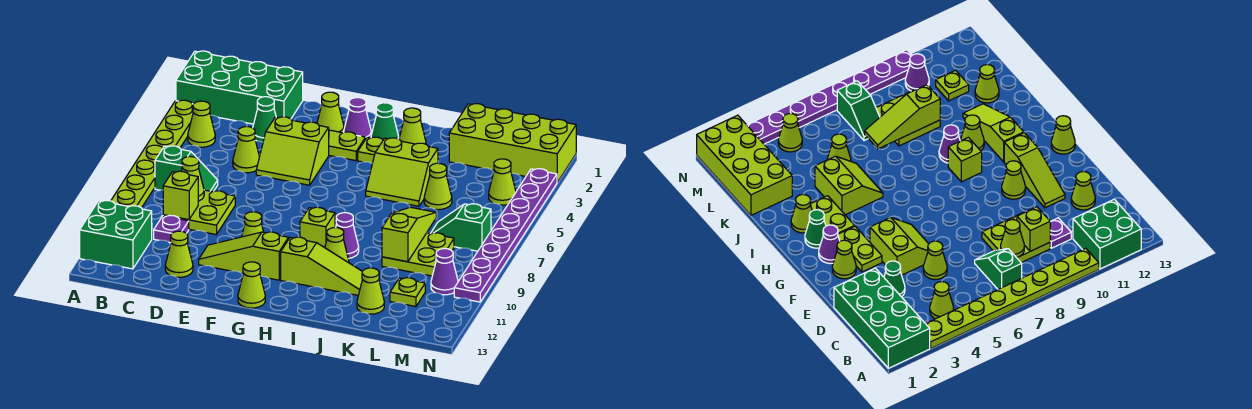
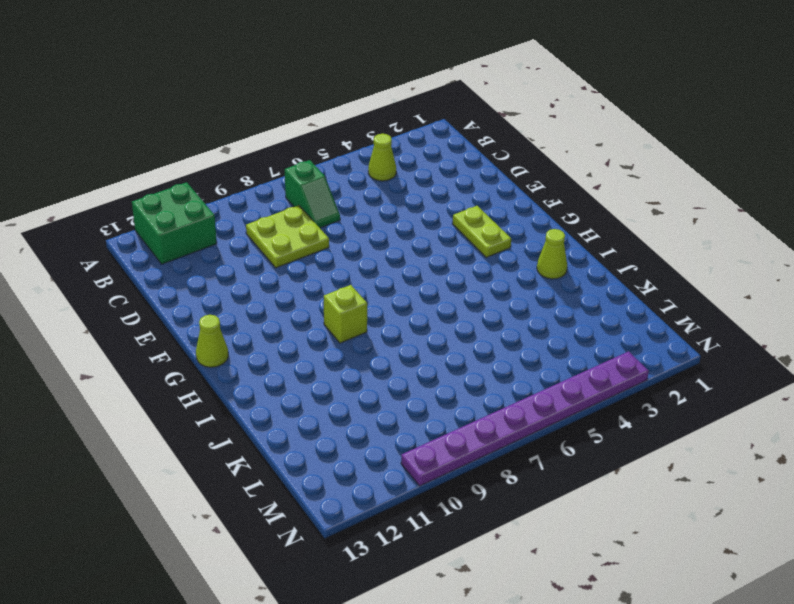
none -> green 2x4 brick [176,51,303,124]
none -> lime 1x8 plate [111,100,193,208]
none -> purple 1x1 plate [154,215,189,243]
none -> green 1x1 cone [253,97,276,142]

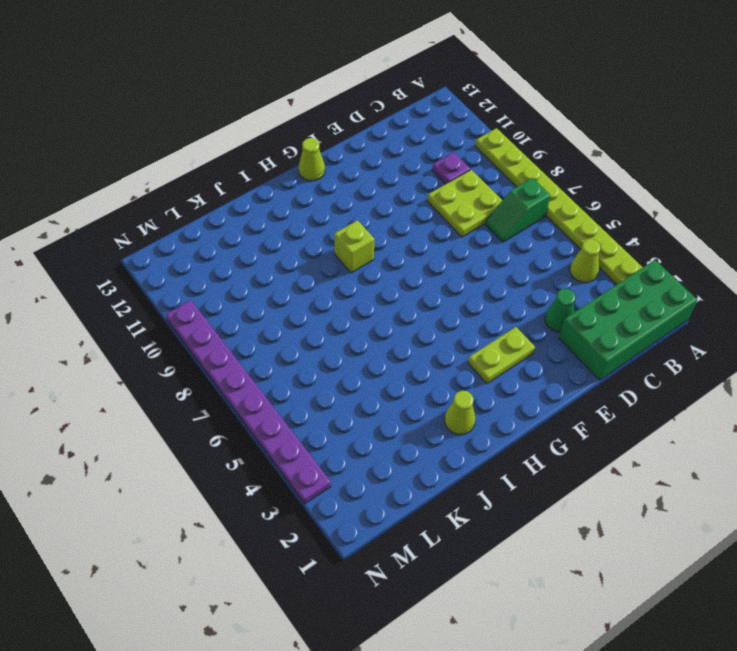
none -> green 2x2 brick [80,200,152,269]
none -> lime 1x1 cone [233,127,259,173]
none -> lime 1x1 cone [165,231,193,277]
none -> lime 2x2 slope [256,117,329,185]

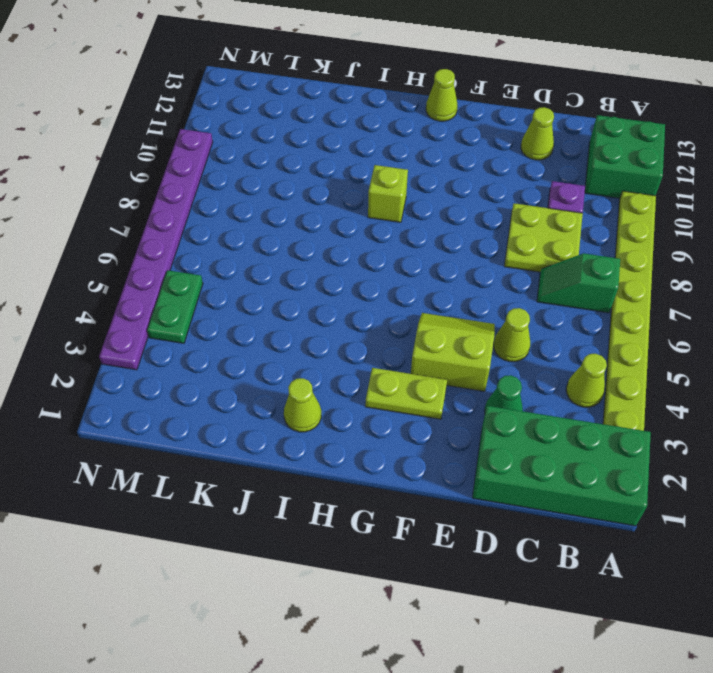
green 1x2 plate [147,270,203,343] -> lime 1x1 cone [489,159,516,205]
none -> lime 1x3 slope [199,232,289,280]
none -> lime 1x1 cone [317,92,344,133]
none -> lime 1x1 cone [242,212,263,237]
none -> purple 1x1 cone [344,98,371,138]

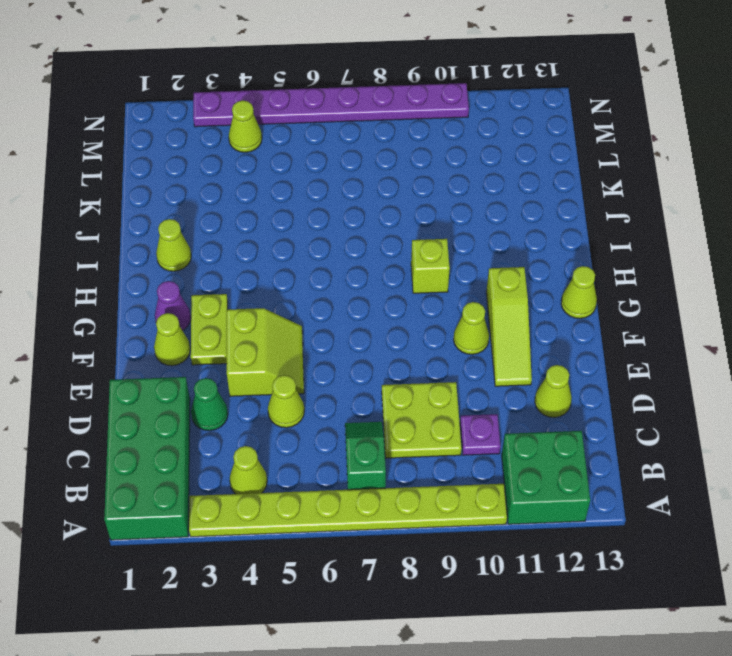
none -> green 1x1 cone [371,103,399,140]
none -> lime 1x2 plate [358,137,383,163]
none -> lime 1x3 slope [281,237,362,295]
none -> lime 2x2 slope [366,138,438,206]

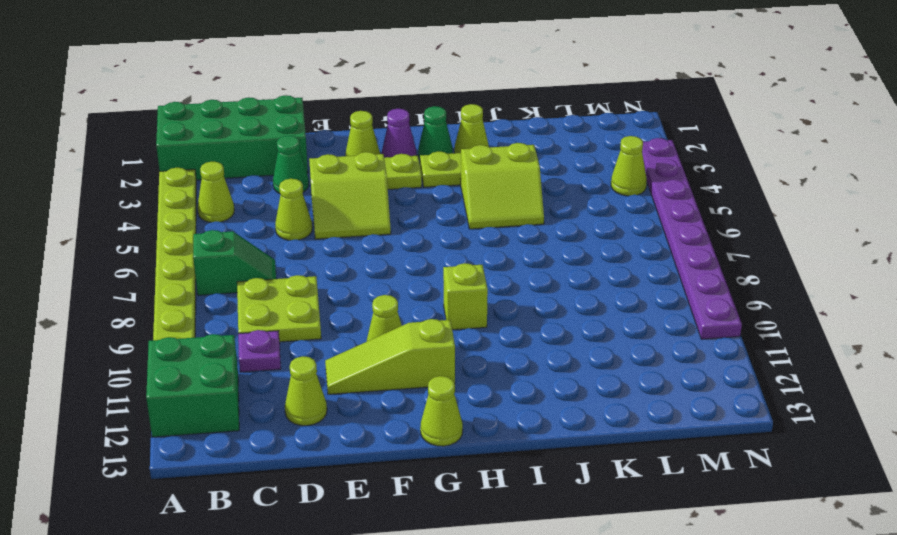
none -> lime 1x3 slope [281,237,362,295]
none -> purple 1x1 cone [336,213,359,259]
none -> lime 1x1 cone [325,227,349,263]
none -> lime 2x4 brick [449,104,576,182]

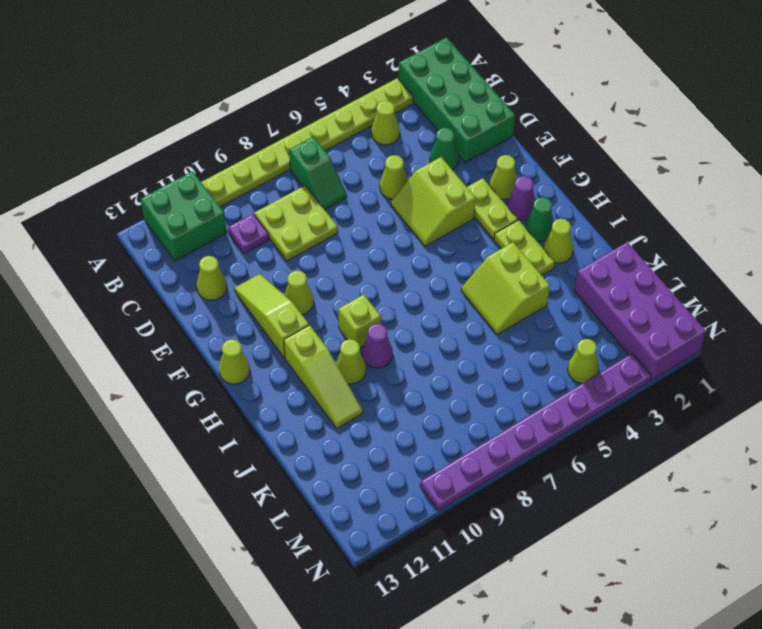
purple 2x4 brick [575,242,706,381] -> lime 2x4 brick [449,104,576,182]
none -> lime 1x1 cone [424,163,452,210]
none -> lime 2x2 plate [382,233,454,276]
none -> lime 1x1 cone [357,268,384,314]
none -> green 1x2 slope [430,204,491,251]

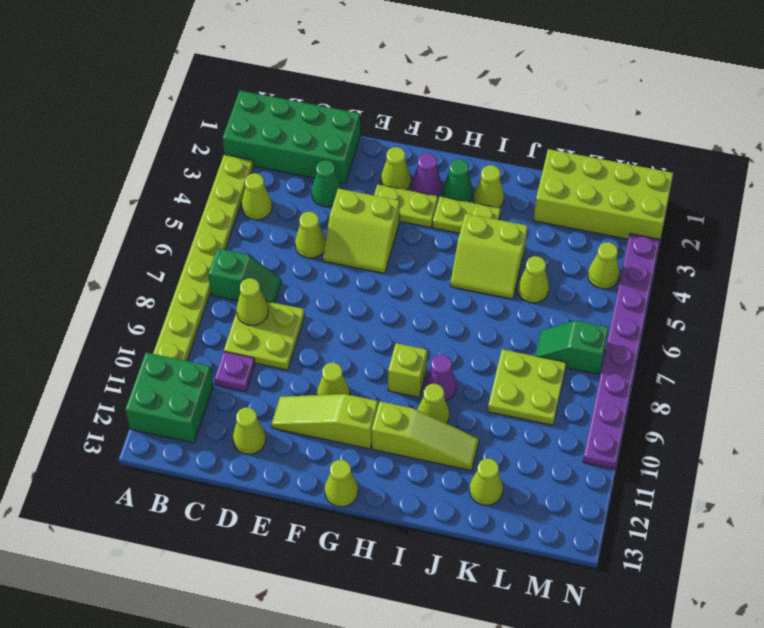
none -> lime 1x1 plate [390,278,425,306]
none -> purple 1x1 cone [431,249,458,295]
none -> lime 1x1 brick [163,171,198,220]
none -> lime 1x3 slope [382,207,436,262]

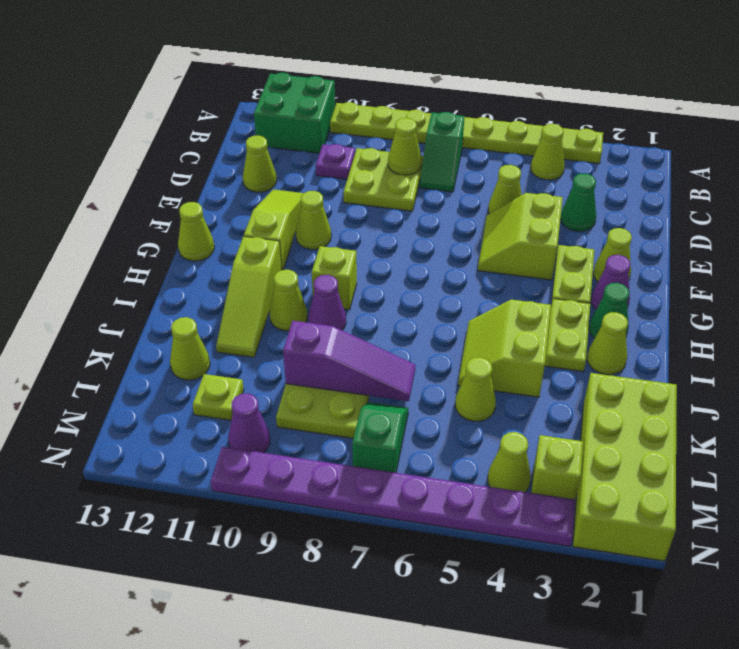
purple 1x3 slope [283,321,415,401] -> lime 1x3 slope [382,207,436,262]
lime 1x1 brick [531,435,583,500] -> lime 1x1 brick moved to [163,171,198,220]
none -> green 2x4 brick [176,51,303,124]

